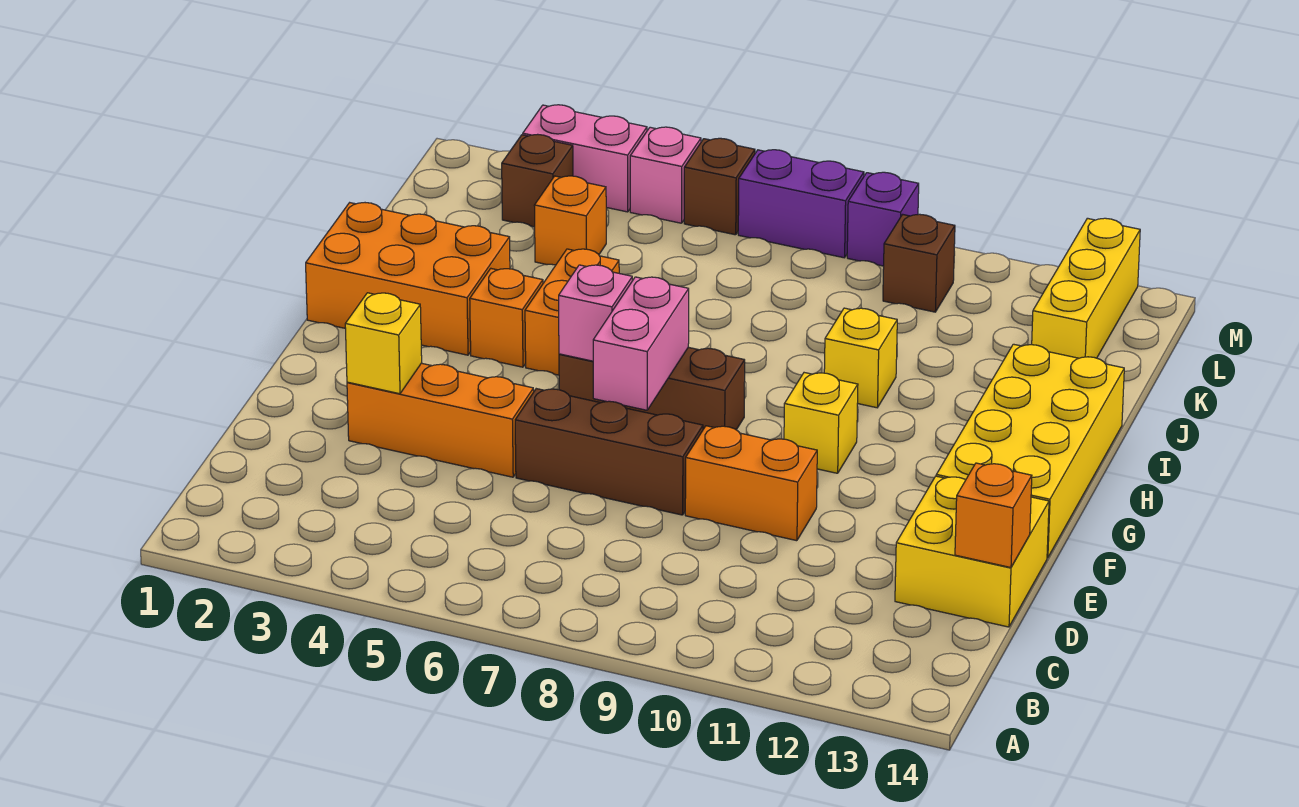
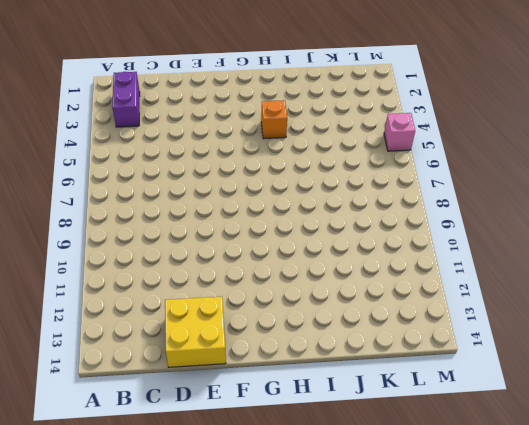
purple 1x2 brick [112,72,140,127] -> purple 1x2 brick moved to [738,150,864,258]
none -> orange 1x3 brick [347,363,534,477]
none -> brown 1x3 brick [515,389,703,515]
none -> orange 1x2 brick [685,426,817,541]

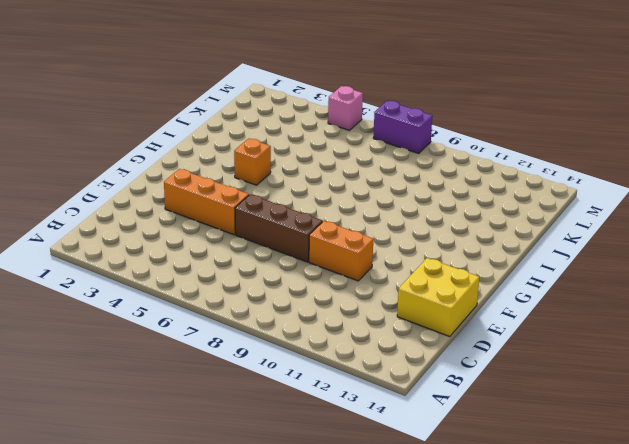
none -> yellow 2x4 brick [936,344,1124,558]
none -> brown 1x3 brick [559,347,745,430]
none -> yellow 1x1 brick [784,373,858,473]

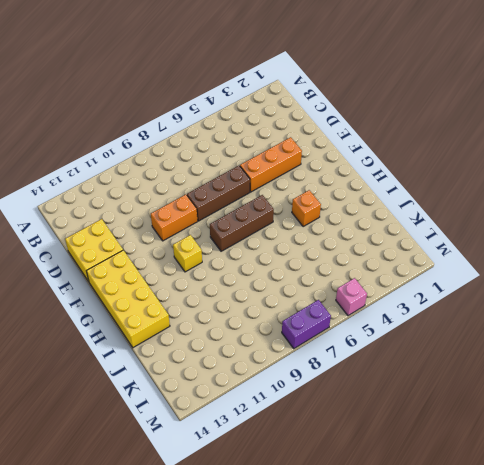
none -> orange 2x3 brick [306,203,510,355]
none -> orange 1x2 brick [525,249,619,375]
none -> yellow 1x1 brick [824,308,897,408]

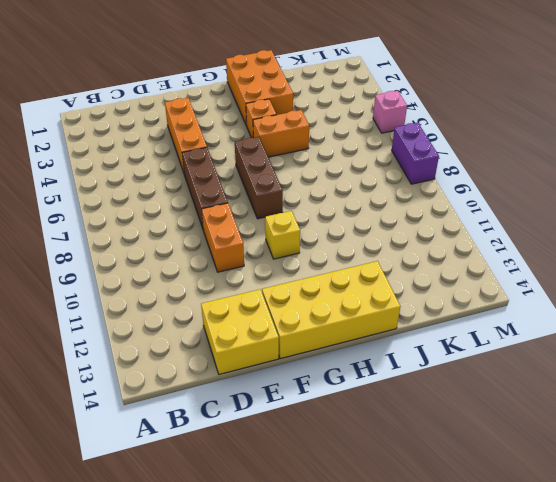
none -> yellow 1x1 brick [824,308,897,408]
none -> orange 1x1 brick [534,176,606,265]
none -> yellow 1x3 brick [1032,218,1140,358]

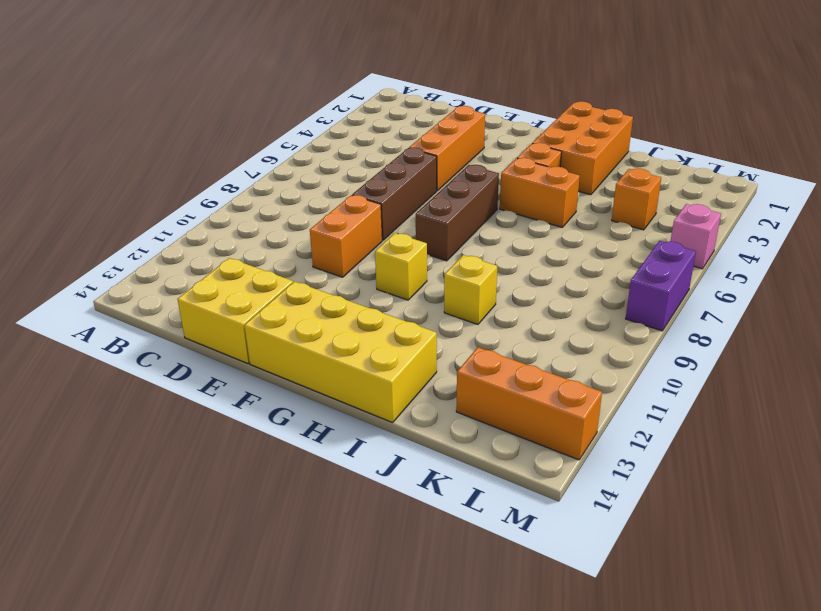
orange 1x3 brick [456,347,602,460] -> yellow 1x3 brick [1032,218,1140,358]
none -> brown 1x1 brick [502,134,573,227]
none -> brown 1x1 brick [883,214,955,312]
none -> pink 1x2 brick [523,105,647,212]

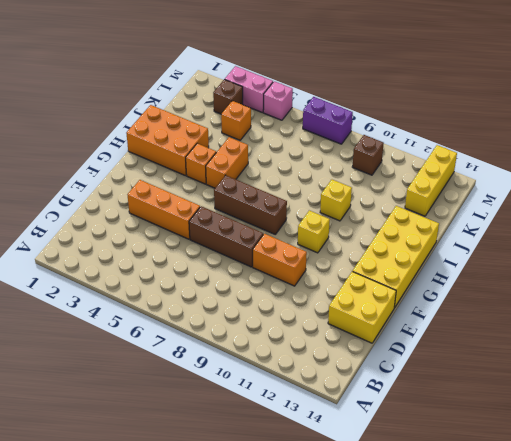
none -> brown 1x1 brick [684,138,755,235]
none -> purple 1x1 brick [847,172,919,266]
none -> orange 1x1 brick [955,463,1032,568]

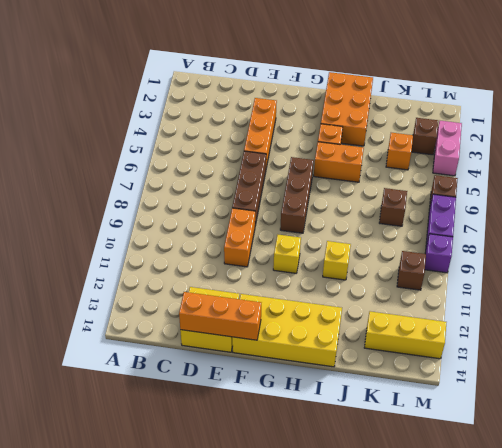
orange 1x3 brick [179,292,261,340] -> orange 1x1 brick [955,463,1032,568]
brown 1x1 brick [379,188,407,226] -> none
none -> pink 1x1 brick [630,127,701,223]
none -> yellow 1x1 brick [345,293,422,394]
none -> pink 1x2 brick [593,277,689,410]

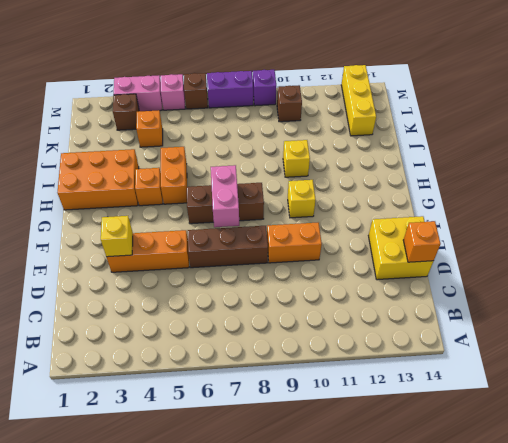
none -> yellow 2x4 brick [936,344,1124,558]
none -> pink 1x1 brick [559,265,632,361]

